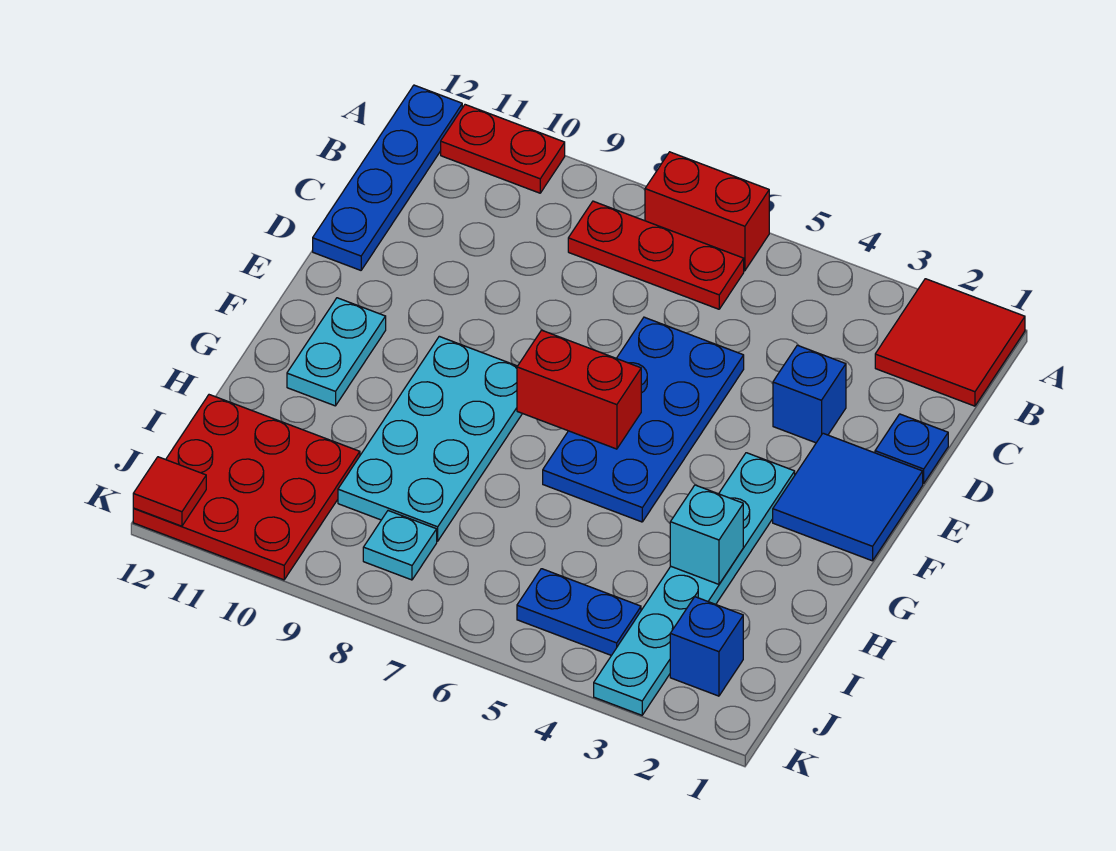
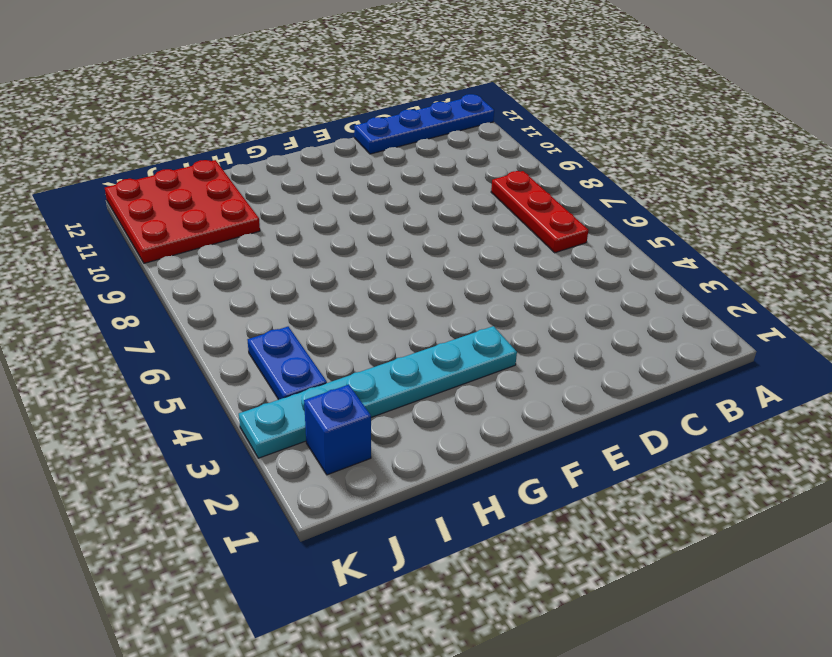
none -> red 2x2 tile [875,279,1025,406]
none -> red 1x2 brick [645,152,769,271]
none -> red 1x2 plate [441,105,565,193]

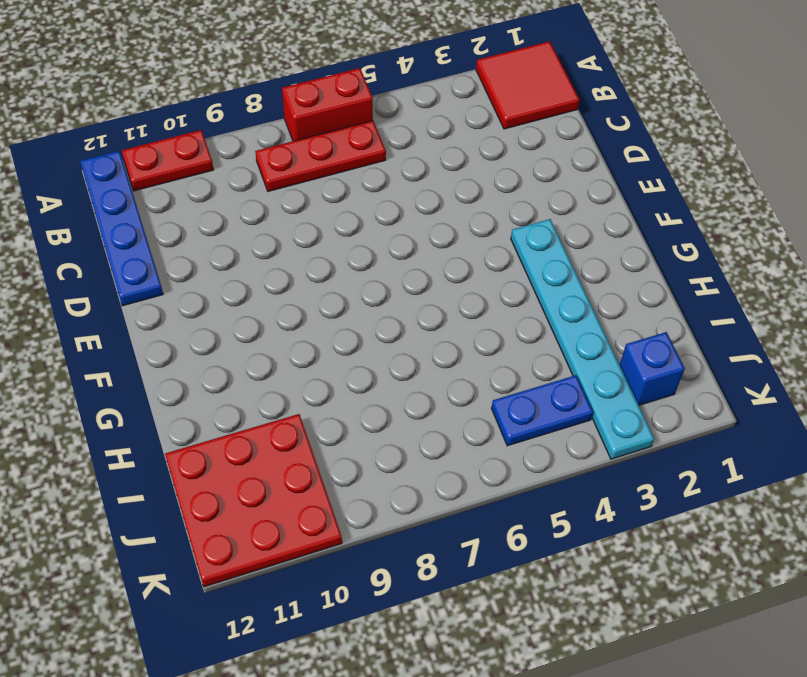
none -> blue 1x1 plate [875,414,948,483]
none -> blue 1x1 brick [773,345,846,443]
none -> blue 2x4 plate [543,317,744,522]

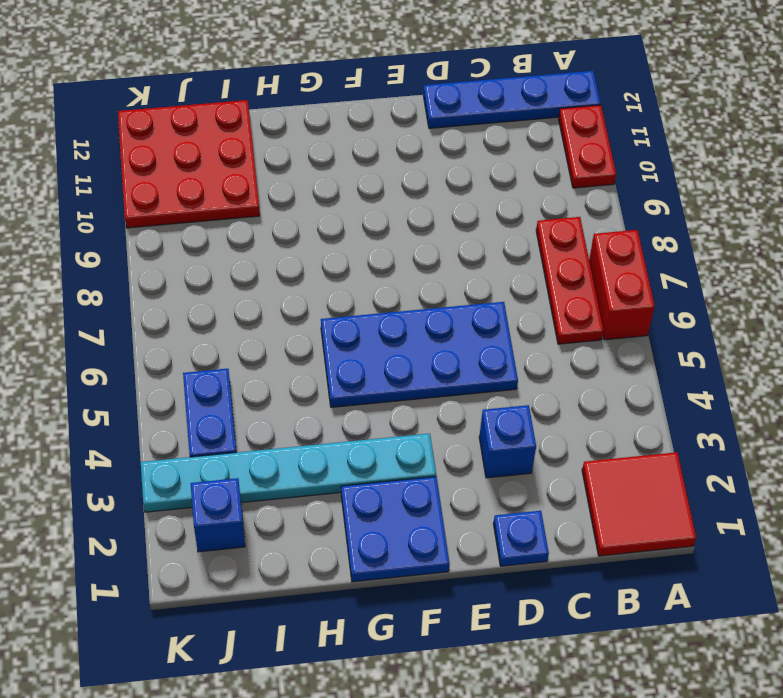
blue 2x2 plate [341,477,449,582] -> blue 2x2 tile [773,433,923,561]
none -> cyan 2x4 plate [338,336,522,541]
none -> cyan 1x2 plate [287,298,386,406]
none -> cyan 1x1 plate [363,511,437,580]

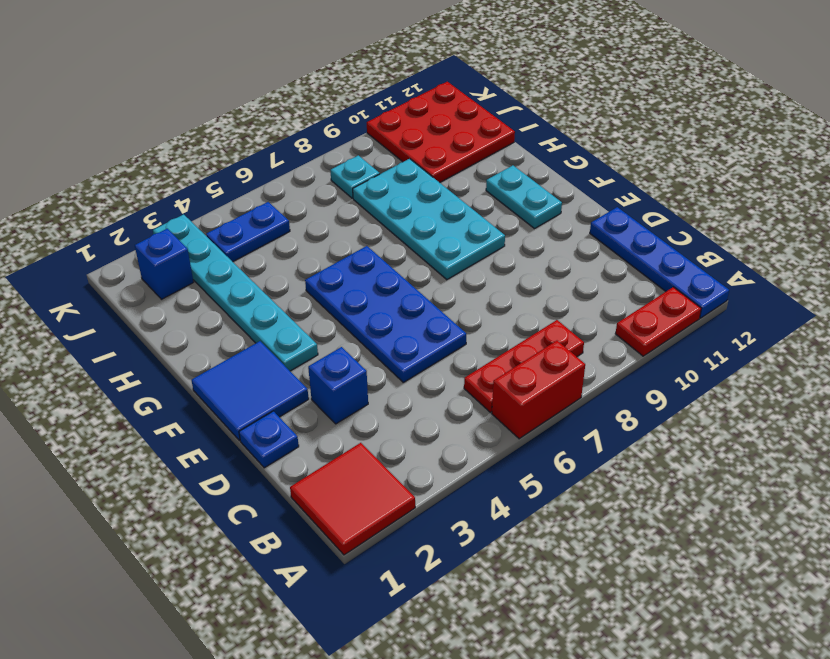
none -> red 1x2 brick [517,330,641,449]
none -> cyan 1x1 brick [670,485,743,584]
none -> red 1x1 tile [133,457,206,526]

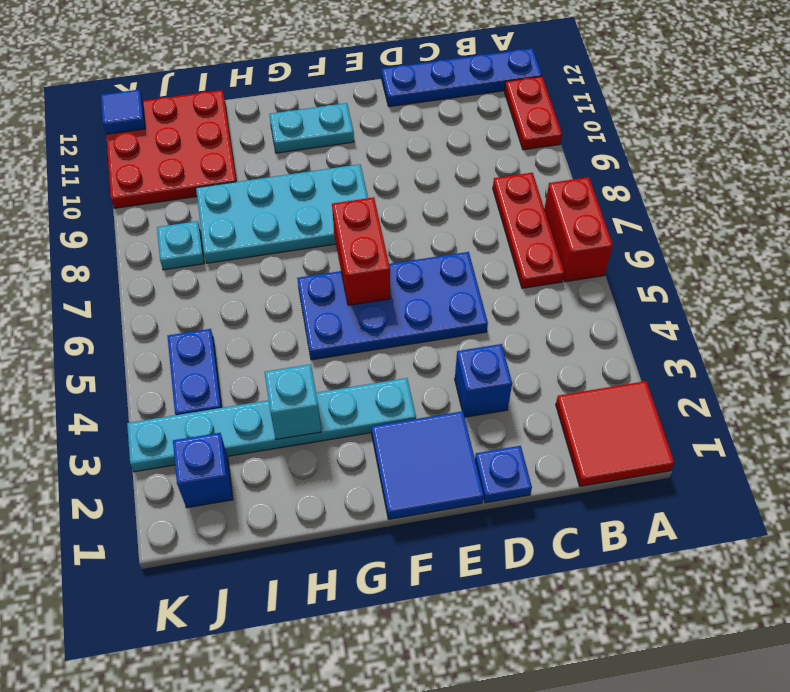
blue 1x1 tile [101,90,145,134] -> red 1x1 tile [133,457,206,526]

